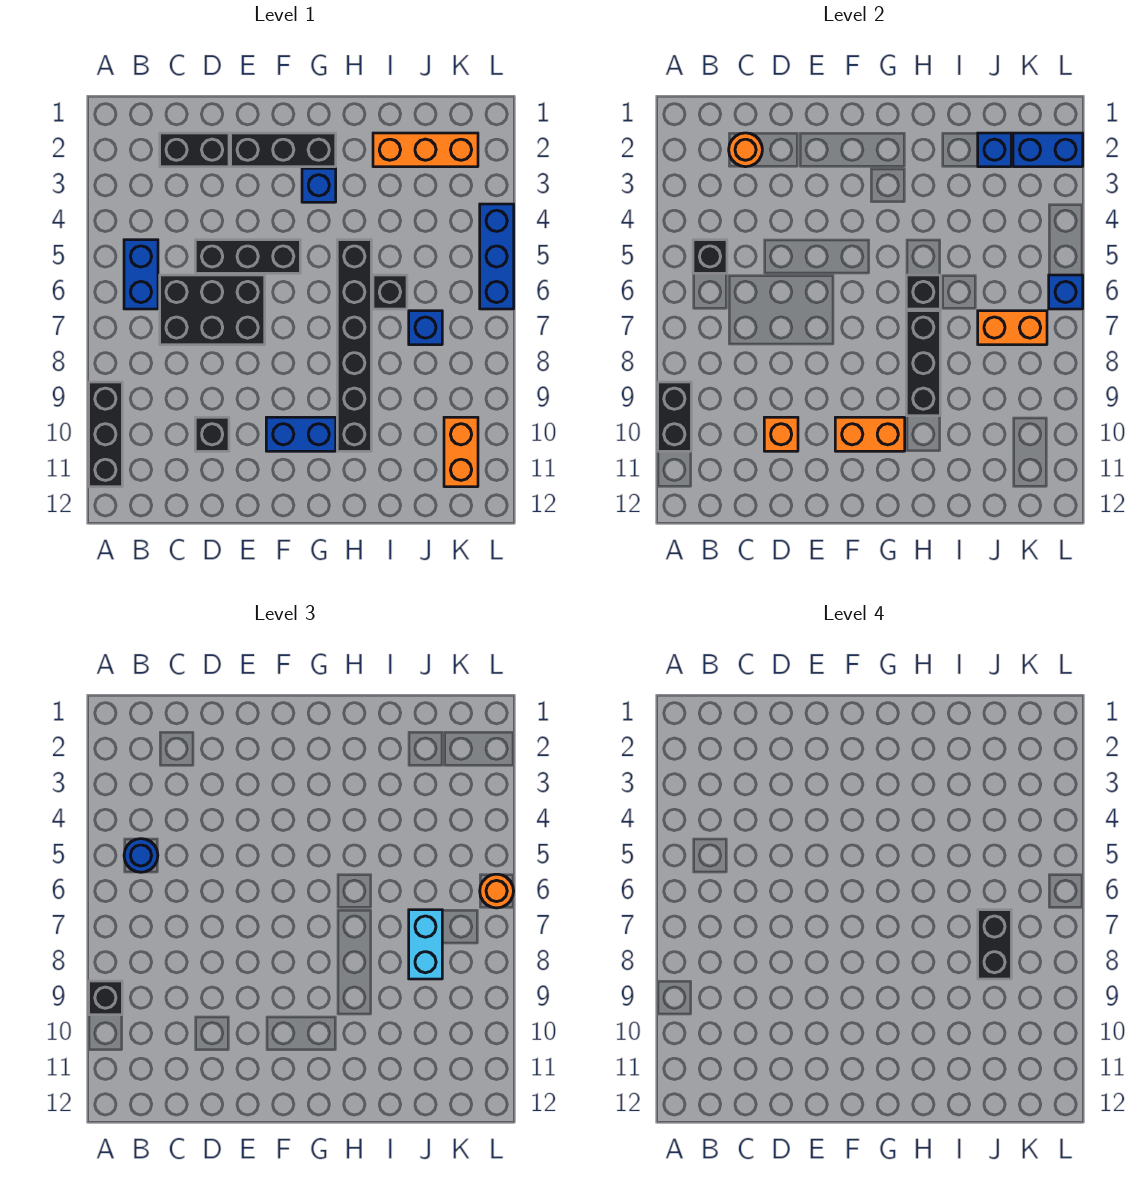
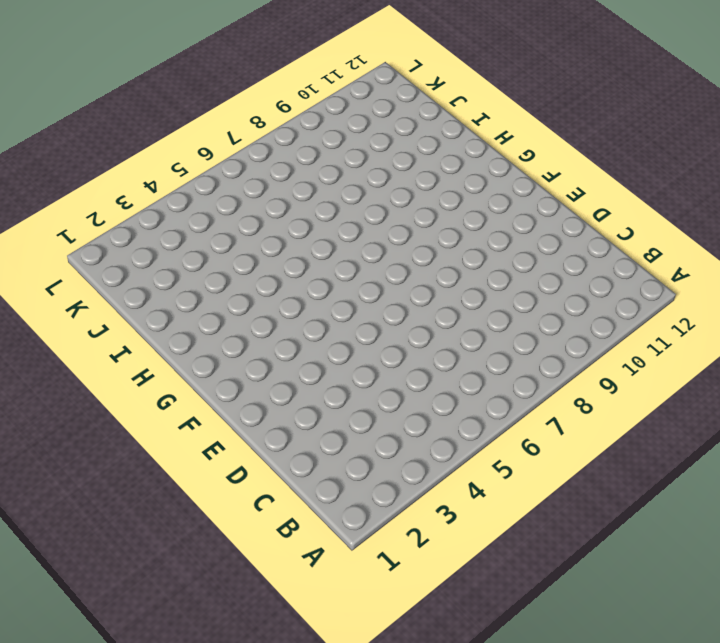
none -> black 1x3 brick [89,382,122,487]
none -> blue 1x2 brick [124,240,158,309]
none -> black 1x2 brick [160,133,229,167]
none -> black 2x3 brick [160,275,265,345]

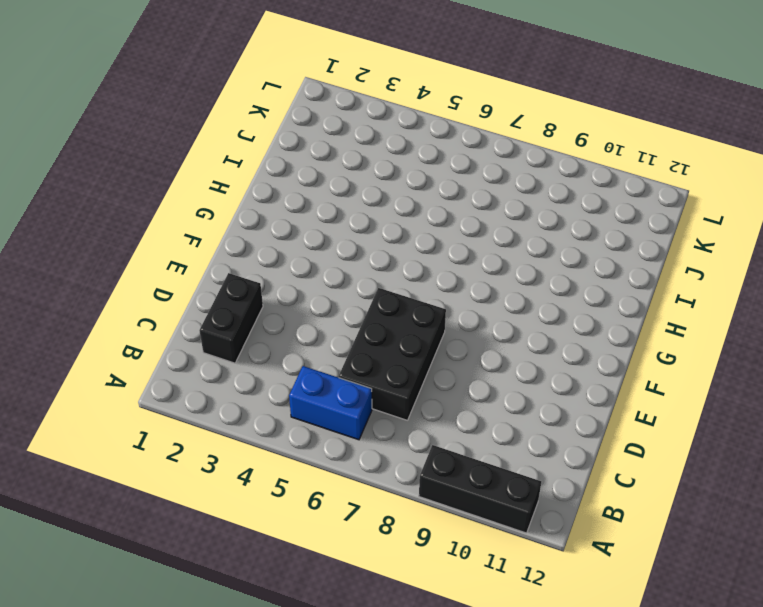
none -> black 1x3 brick [195,240,300,273]
none -> black 1x1 brick [195,417,229,451]
none -> black 1x3 brick [231,133,336,167]
none -> blue 1x2 brick [266,417,336,451]

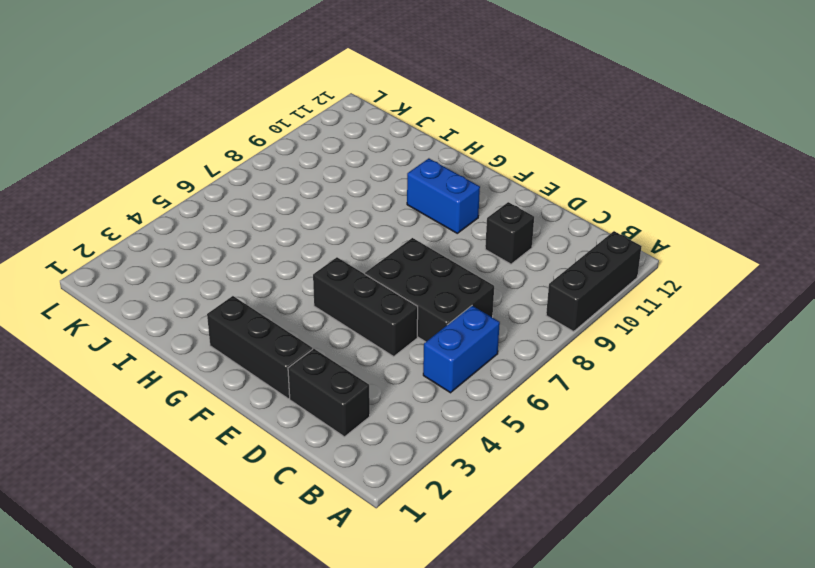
none -> blue 1x1 brick [302,168,336,202]
none -> black 1x6 brick [337,240,371,451]
none -> orange 1x3 brick [373,133,478,167]
none -> black 1x1 brick [373,275,407,309]

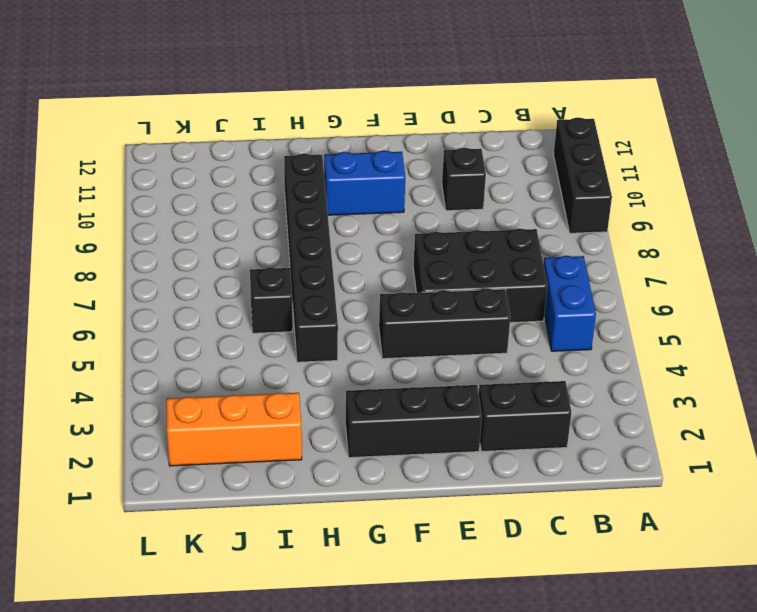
none -> blue 1x1 brick [302,168,336,202]
none -> blue 1x1 brick [409,311,442,345]
none -> orange 1x2 brick [444,417,478,487]
none -> blue 1x3 brick [480,204,514,309]

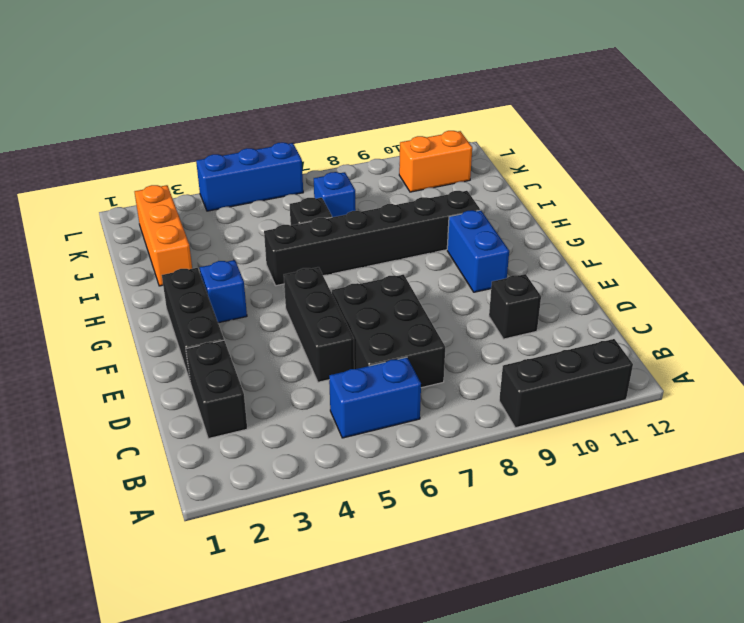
none -> black 1x2 brick [658,382,691,451]
none -> black 1x1 brick [693,240,727,273]
none -> orange 1x1 round brick [729,133,762,167]
none -> orange 1x1 brick [764,417,798,451]

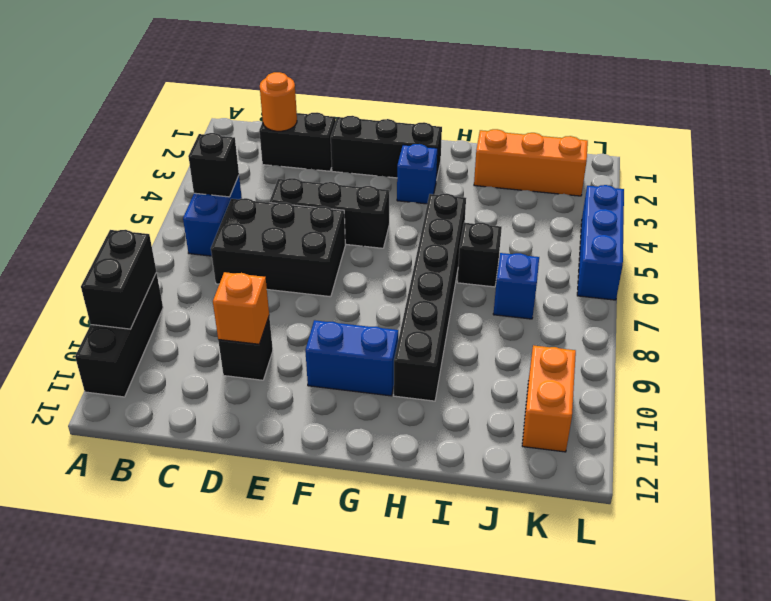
none -> orange 1x2 brick [835,417,905,451]
none -> black 1x1 brick [906,275,940,309]
none -> black 1x3 brick [906,311,940,416]
none -> blue 1x1 brick [978,133,1011,167]

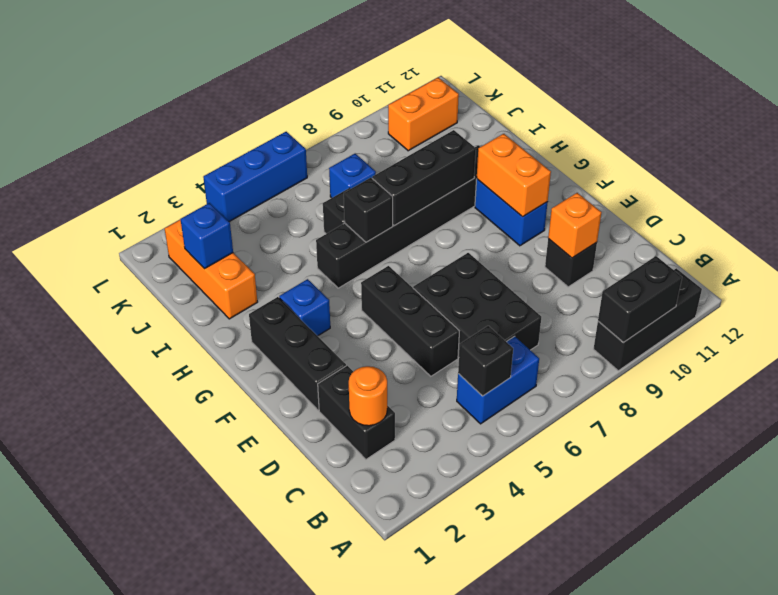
none -> orange 1x2 brick [978,311,1047,345]
none -> blue 1x2 brick [1013,133,1083,167]
none -> blue 1x1 brick [1049,275,1083,309]
none -> black 1x1 brick [89,981,122,1015]

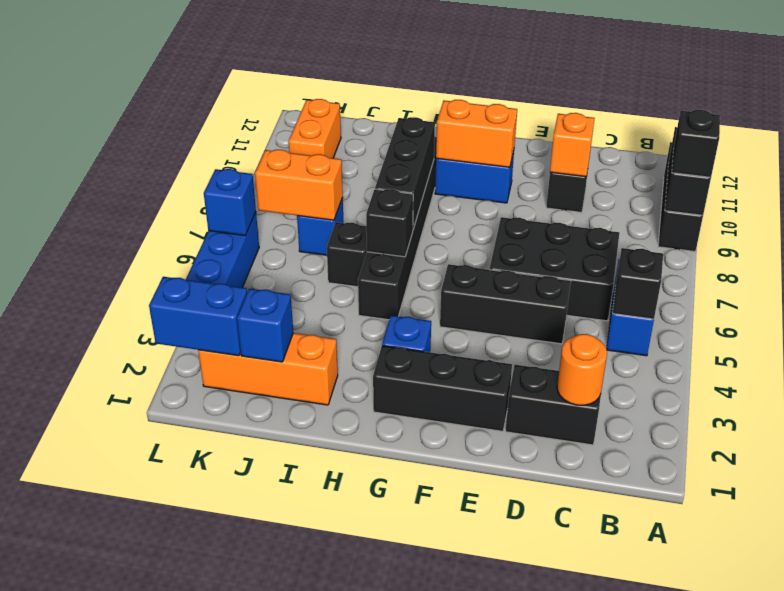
none -> blue 1x1 round brick [124,839,158,872]
none -> cyan 1x2 brick [409,910,442,979]
none -> orange 1x1 round brick [480,874,514,908]
none -> black 1x2 brick [978,910,1011,979]

